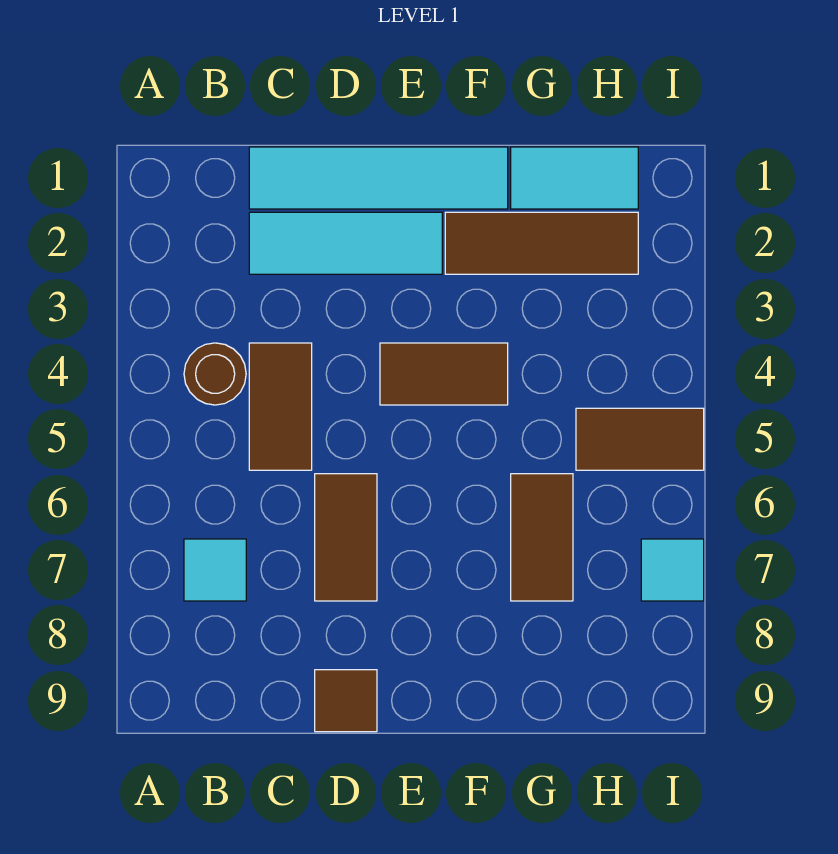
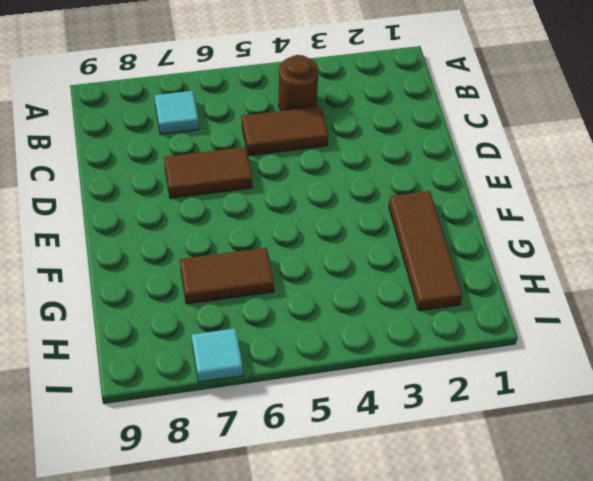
none -> cyan 1x4 tile [249,147,508,209]
none -> cyan 1x3 tile [249,212,442,274]
none -> brown 1x1 tile [315,670,377,732]

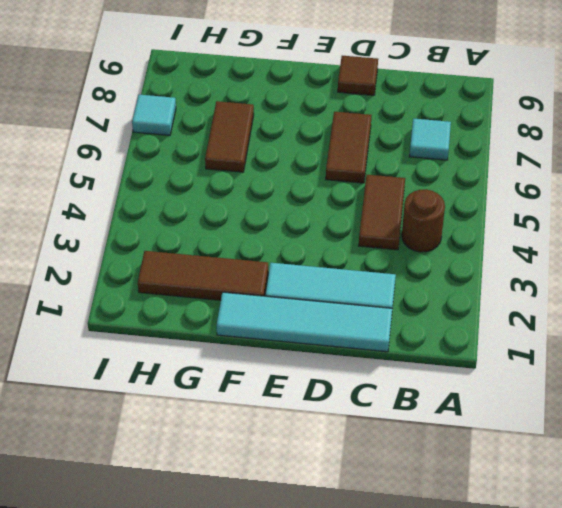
none -> brown 1x2 tile [380,343,508,405]
none -> cyan 1x2 tile [511,147,638,209]
none -> brown 1x2 tile [576,408,704,470]

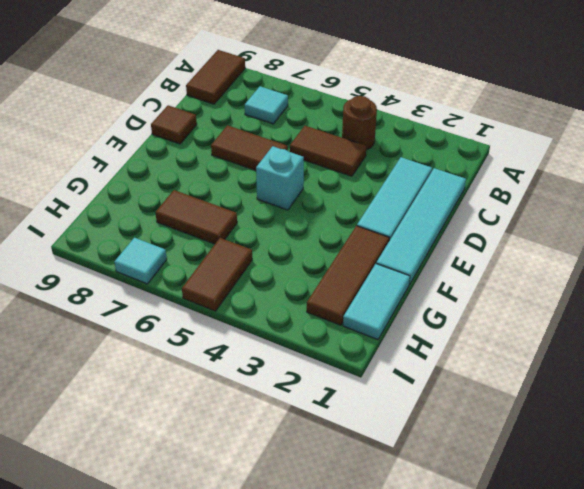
brown 1x2 tile [186,50,245,104] -> brown 1x2 tile moved to [380,343,508,405]
cyan 1x1 brick [256,146,304,210] -> none

